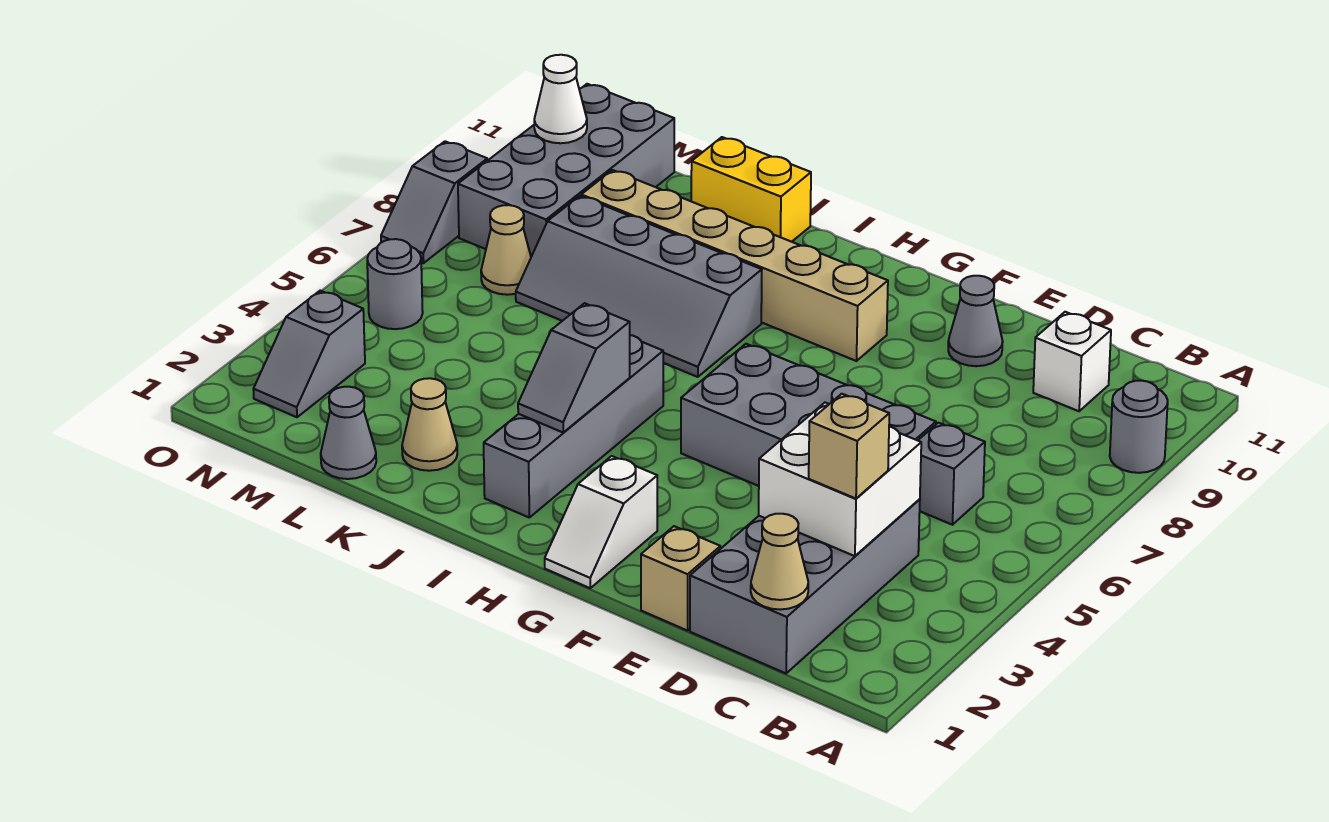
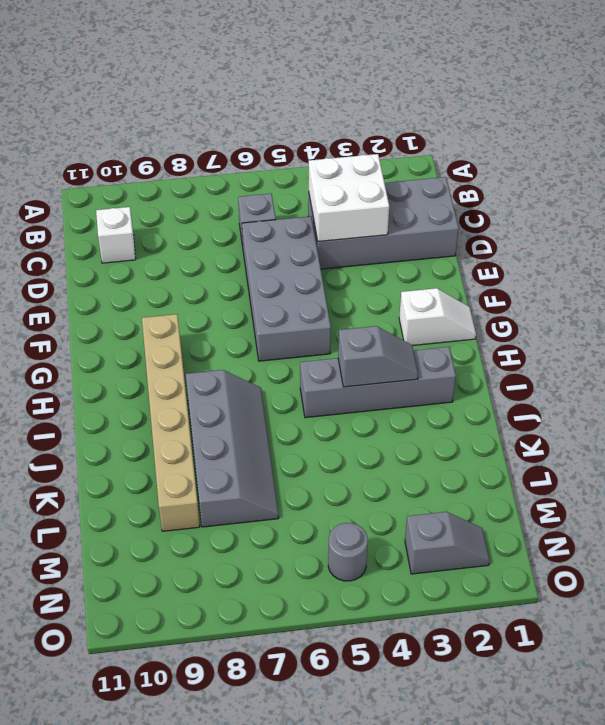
none -> grey 1x1 round brick [1110,381,1168,473]
none -> tan 1x1 brick [641,526,720,631]
none -> grey 1x1 cone [948,276,1003,366]

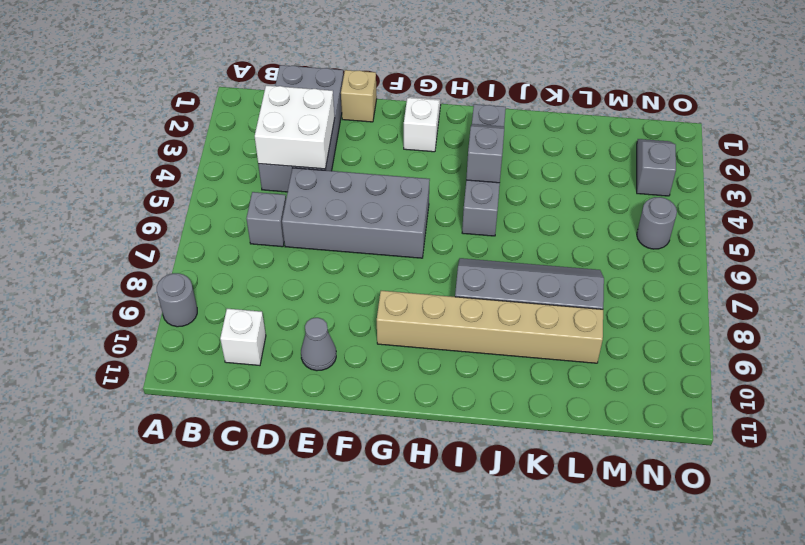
none -> yellow 1x2 brick [691,137,811,242]
none -> tan 1x1 cone [402,378,457,471]
none -> grey 1x1 cone [321,387,376,479]

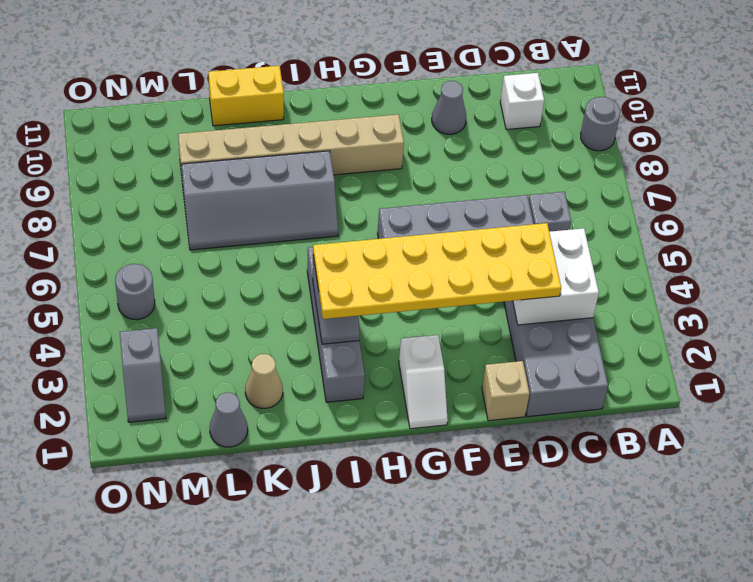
yellow 2x6 plate [313,223,561,319] -> none
none -> tan 1x1 cone [481,205,531,295]
none -> grey 2x4 brick [458,84,674,257]
none -> grey 1x2 slope [381,141,487,263]

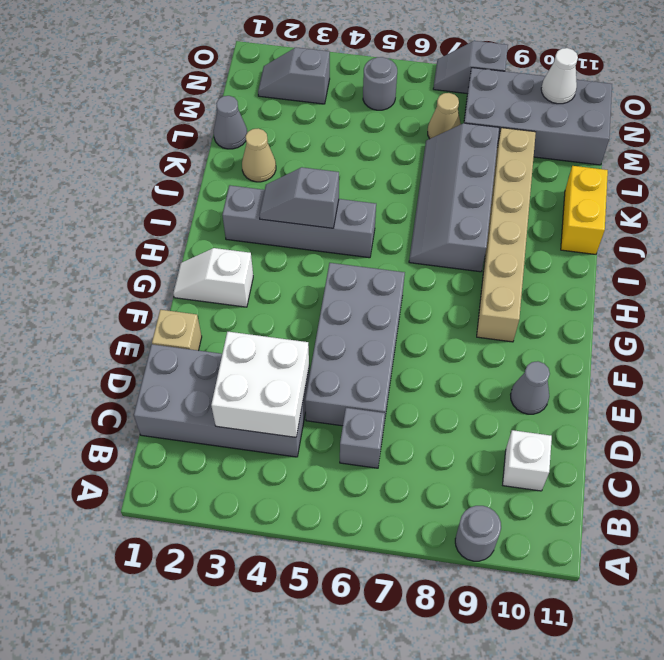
none -> tan 1x1 cone [751,514,808,610]
none -> tan 1x1 brick [809,394,889,498]

